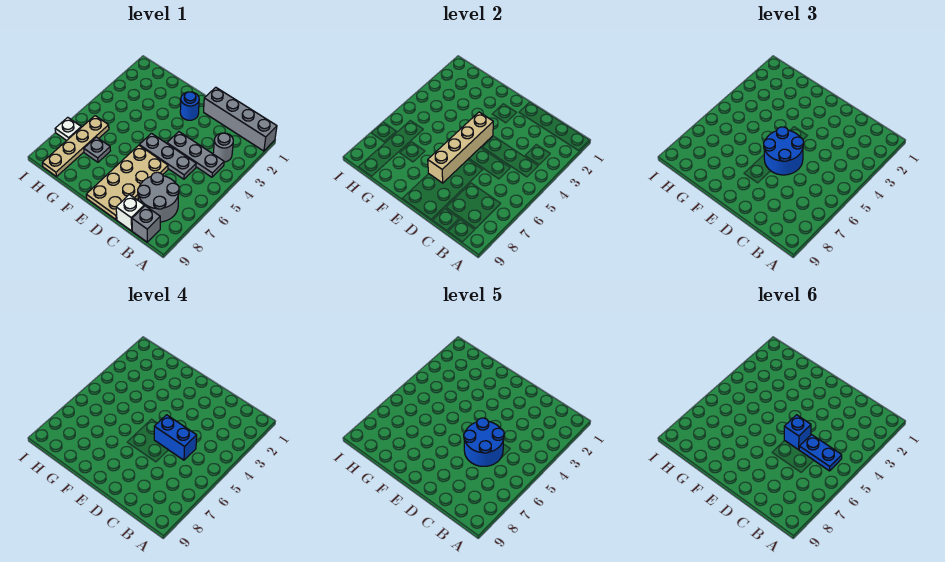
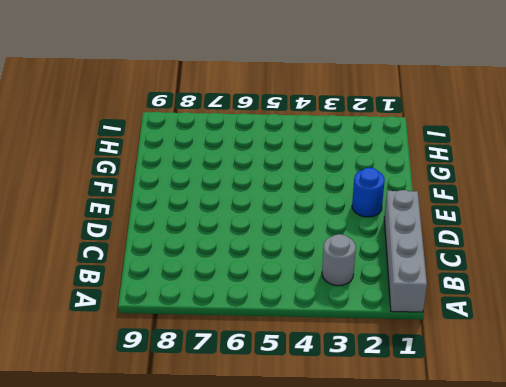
none -> grey 1x3 plate [167,132,224,177]
none -> grey 2x2 round brick [138,172,179,222]
none -> grey 1x1 brick [132,206,160,242]

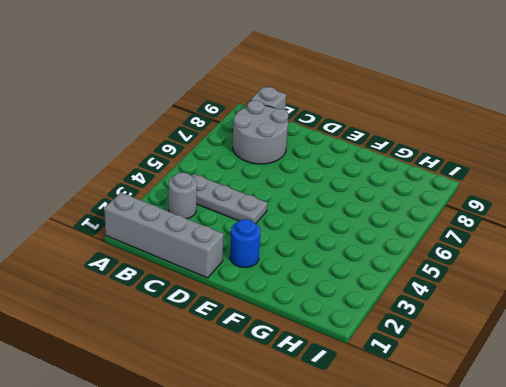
none -> grey 1x3 plate [139,133,196,179]
none -> white 1x1 brick [116,195,144,231]
none -> tan 2x4 plate [86,145,168,220]

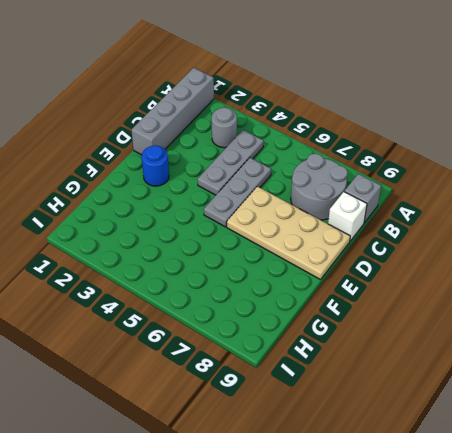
none -> grey 1x1 plate [84,137,110,162]
none -> tan 1x4 plate [42,116,109,177]
none -> white 1x1 plate [55,117,81,140]

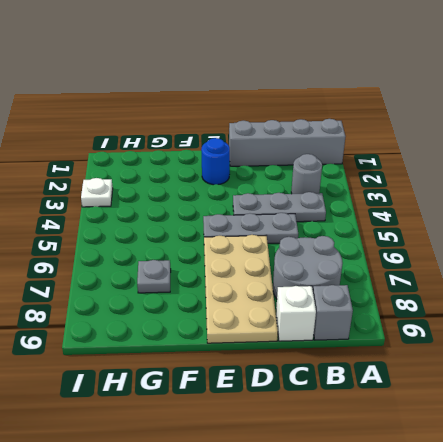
white 1x1 plate [81,178,113,207] -> white 1x1 plate moved to [55,117,81,140]
none -> tan 1x4 plate [42,116,109,177]
none -> tan 1x4 brick [428,112,493,183]
none -> blue 2x2 round brick [764,127,804,175]

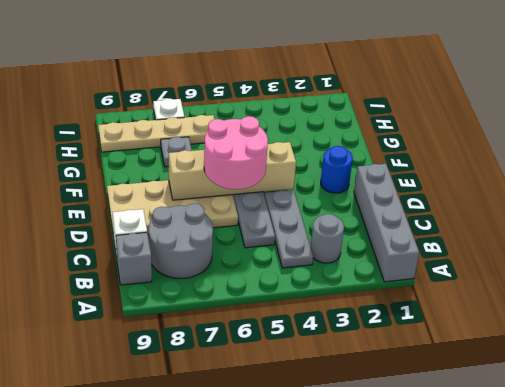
pink 2x2 round brick [204,116,268,189] -> blue 2x2 round brick [764,127,804,175]
none -> blue 1x2 brick [154,415,197,460]
none -> blue 2x2 round brick [464,418,504,466]
none -> blue 1x2 plate [799,435,842,471]

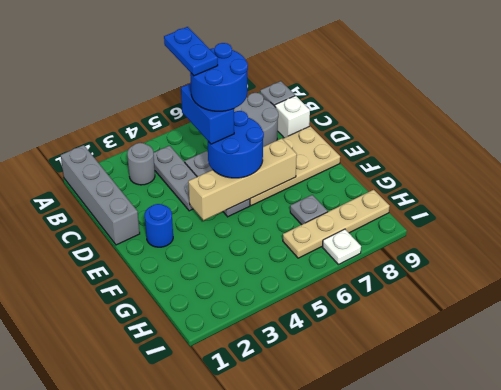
none -> blue 1x1 brick [784,415,811,450]

